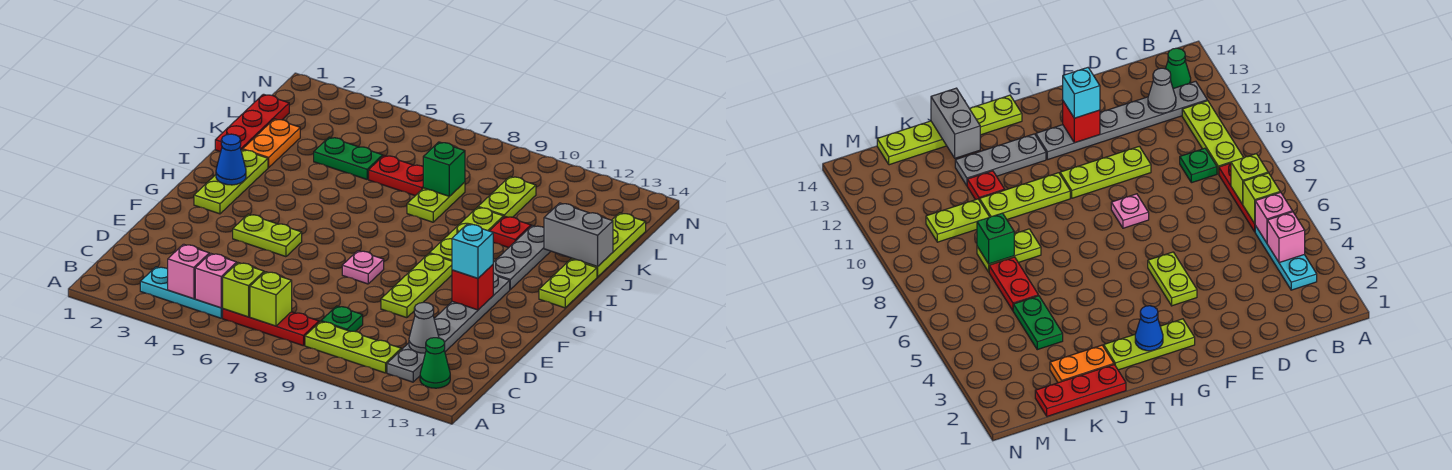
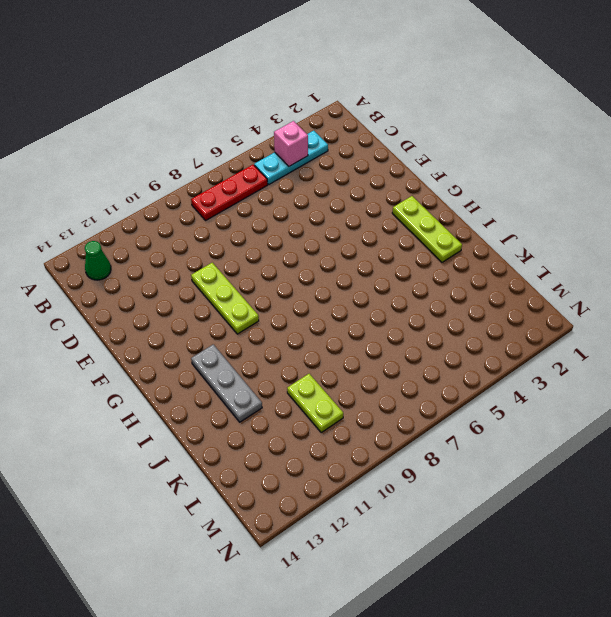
none -> lime 1x3 plate [305,321,401,373]
none -> grey 1x6 plate [387,273,510,382]
none -> green 1x1 plate [321,306,363,332]
none -> lime 1x2 plate [233,214,302,257]

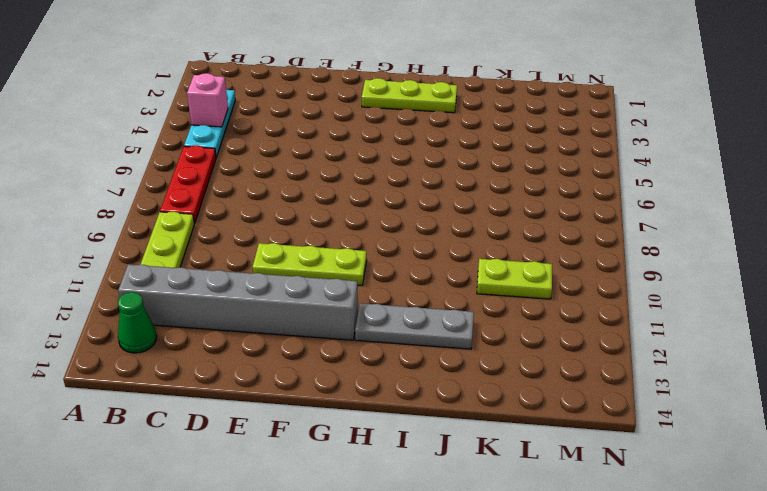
grey 1x6 brick [118,265,358,340] -> grey 1x6 plate [387,273,510,382]
none -> green 1x1 plate [321,306,363,332]
none -> lime 1x2 plate [233,214,302,257]
none -> pink 1x1 plate [342,251,384,284]
none -> lime 1x3 plate [430,207,503,261]

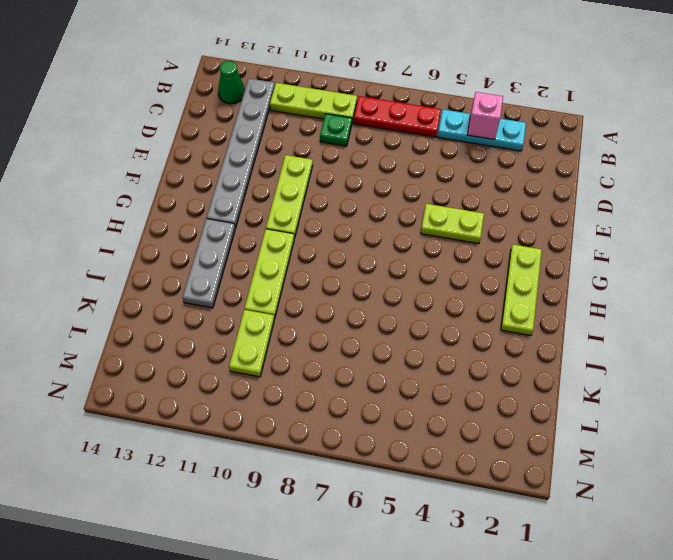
none -> pink 1x1 plate [342,251,384,284]
none -> lime 1x2 plate [539,259,597,308]
none -> red 1x3 plate [215,94,289,152]
none -> orange 1x2 plate [243,119,300,168]

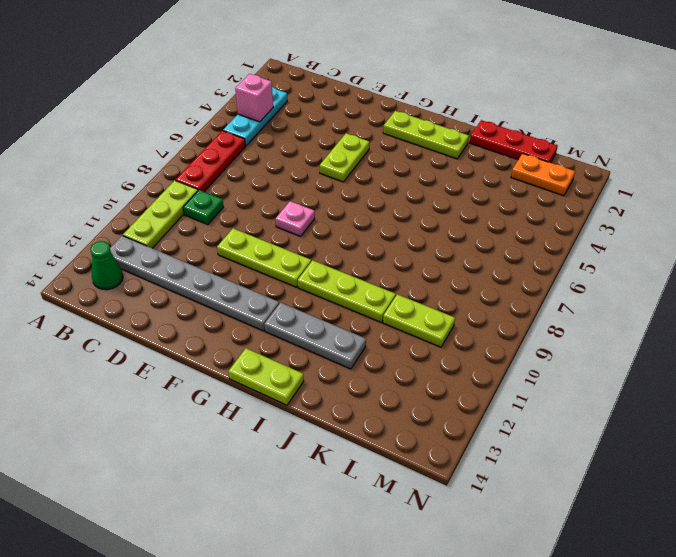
orange 1x2 plate [511,153,575,196] -> orange 1x2 plate moved to [243,119,300,168]
none -> lime 1x2 plate [407,182,465,222]
none -> red 1x1 plate [490,216,531,248]
none -> lime 1x3 plate [572,213,646,277]
none -> green 1x2 plate [314,137,383,179]

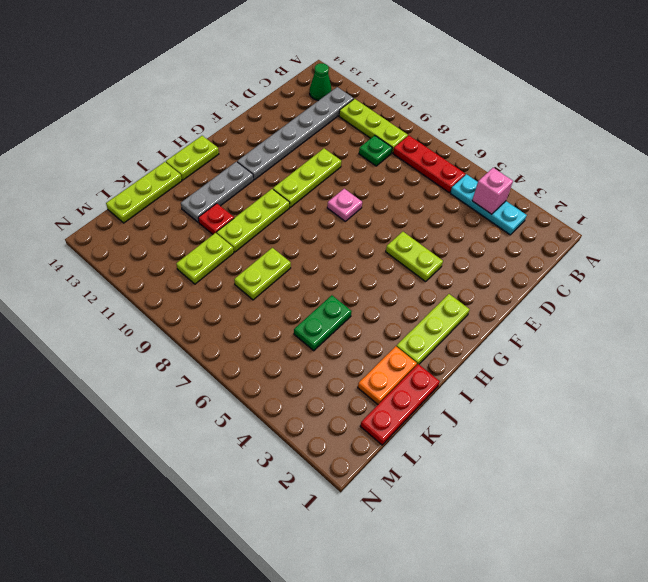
green 1x2 plate [294,295,352,351] -> green 1x2 plate turned to [314,137,383,179]
none -> red 1x2 plate [369,155,423,196]
none -> pink 1x1 brick [195,253,237,308]
none -> lime 1x1 brick [223,263,264,317]
none -> lime 1x1 brick [250,272,292,326]

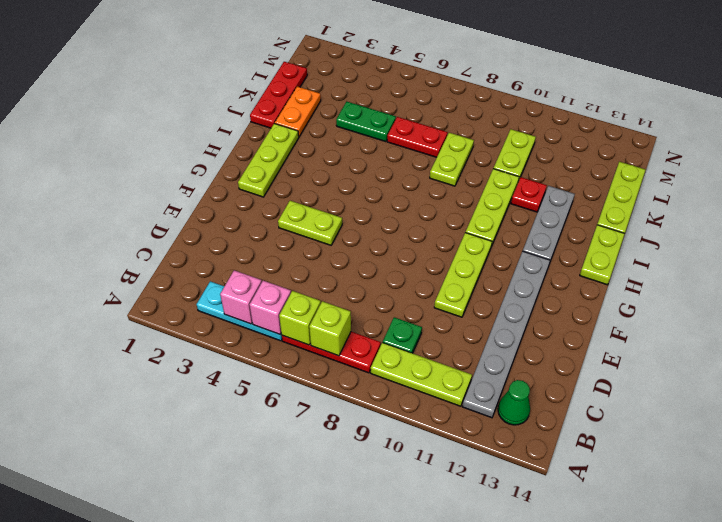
none -> pink 1x1 plate [342,251,384,284]
none -> grey 1x1 cone [409,302,439,353]
none -> red 1x1 brick [452,265,493,310]
none -> blue 1x1 cone [216,134,246,185]

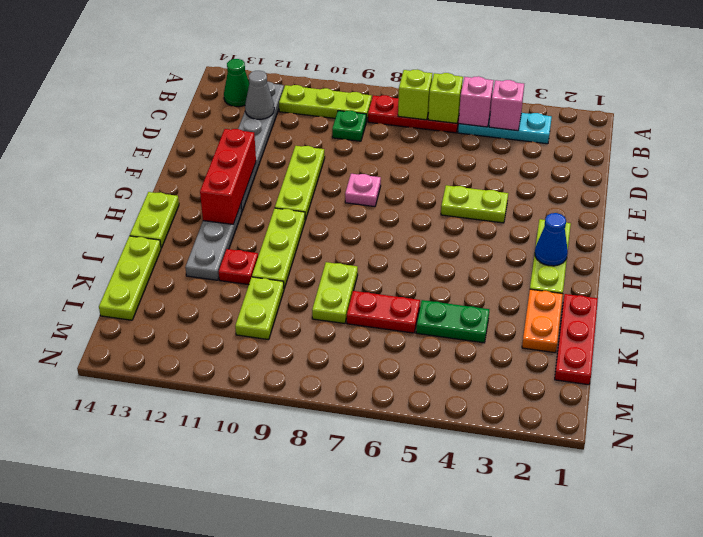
red 1x3 brick [200,129,256,224] -> red 1x1 brick [452,265,493,310]
none -> grey 1x2 brick [544,203,613,267]
none -> green 1x1 brick [423,142,465,196]
none -> cyan 1x1 brick [452,224,493,278]

